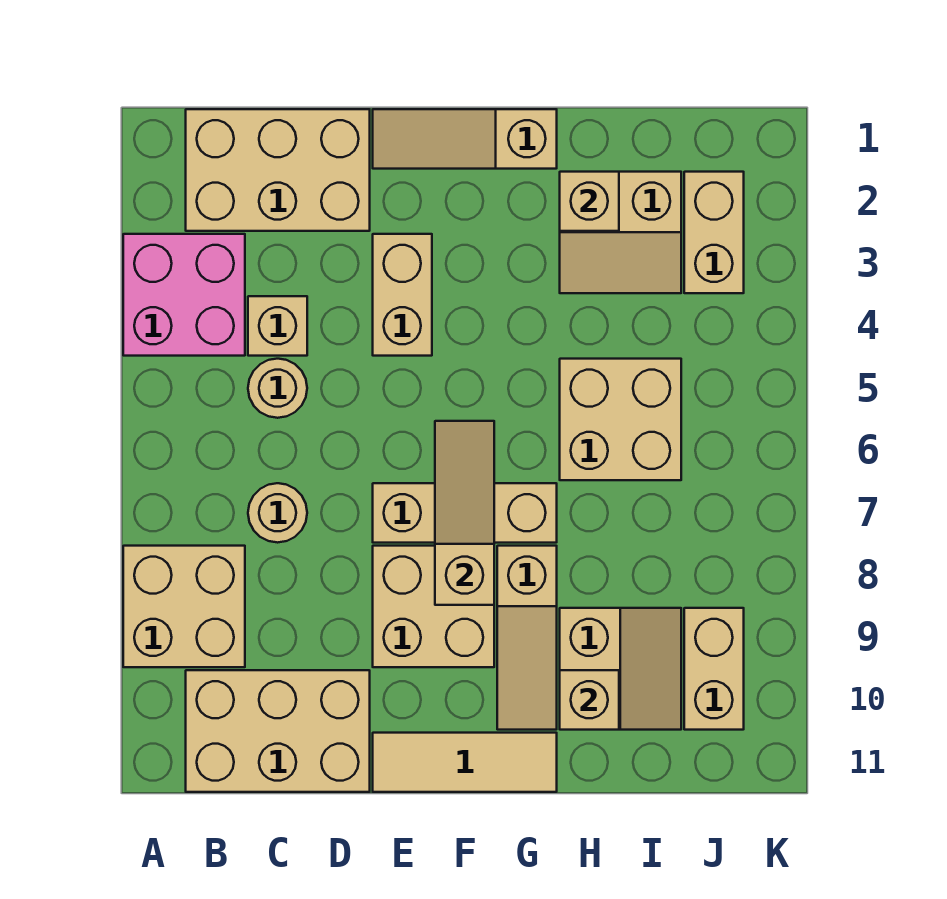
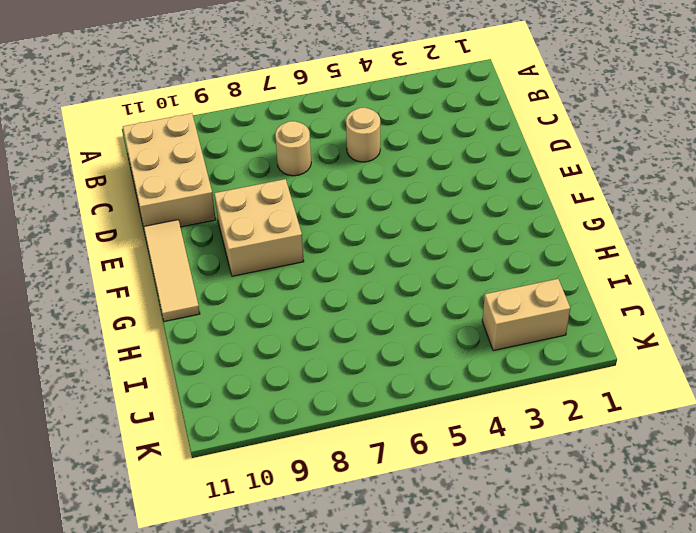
none -> pink 2x2 brick [123,234,245,356]
none -> tan 2x2 brick [123,546,245,667]
none -> tan 2x3 brick [186,109,370,231]

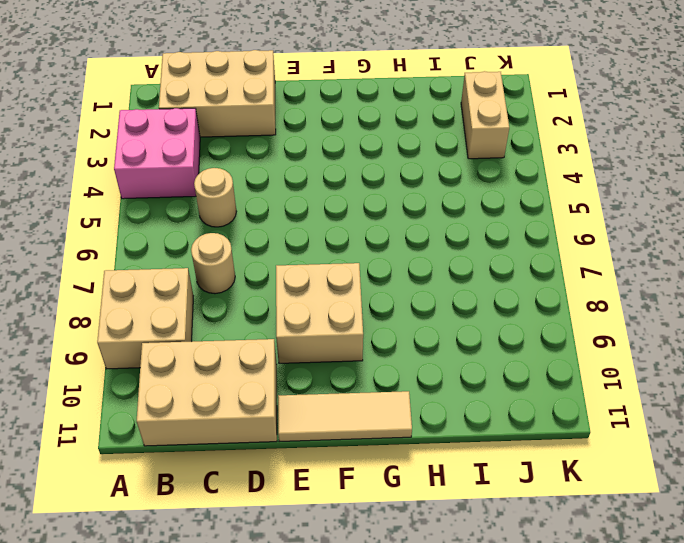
none -> tan 1x1 brick [248,296,307,356]
none -> tan 1x3 slope [373,109,557,169]
none -> tan 1x2 brick [373,234,432,356]

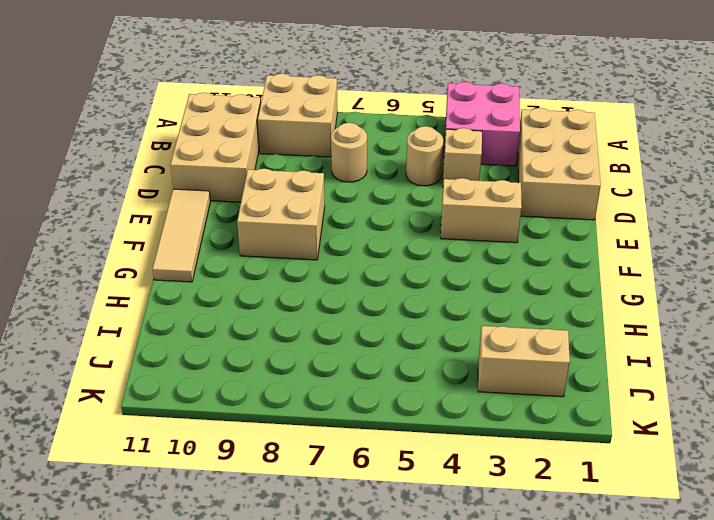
none -> tan 1x3 slope [373,109,557,169]
none -> tan 1x3 brick [373,483,557,543]
none -> tan 1x3 slope [497,546,557,730]

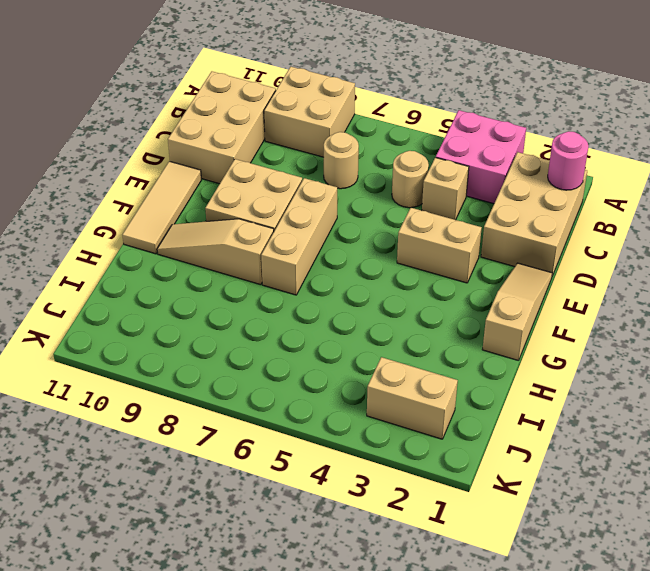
pink 1x1 round brick [548,131,589,190] -> none
none -> tan 2x2 slope [560,172,681,293]
none -> tan 2x2 brick [560,359,681,480]
none -> tan 2x2 slope [560,608,681,730]

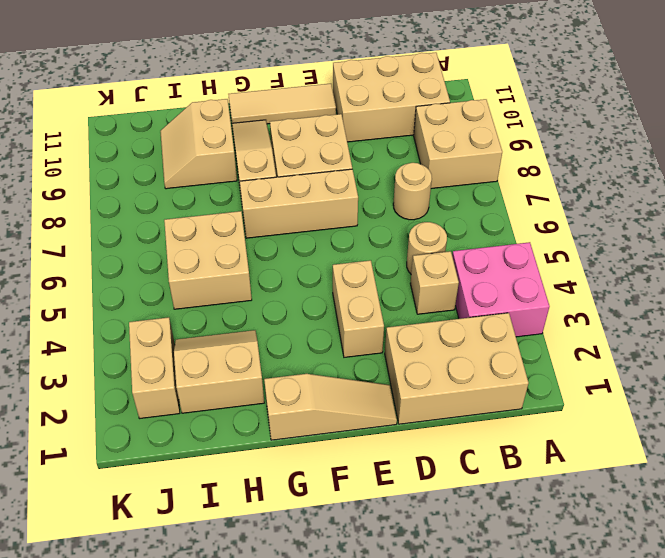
none -> tan 1x2 brick [684,608,744,730]
none -> tan 1x3 slope [435,421,494,605]
none -> tan 1x1 brick [560,172,619,231]

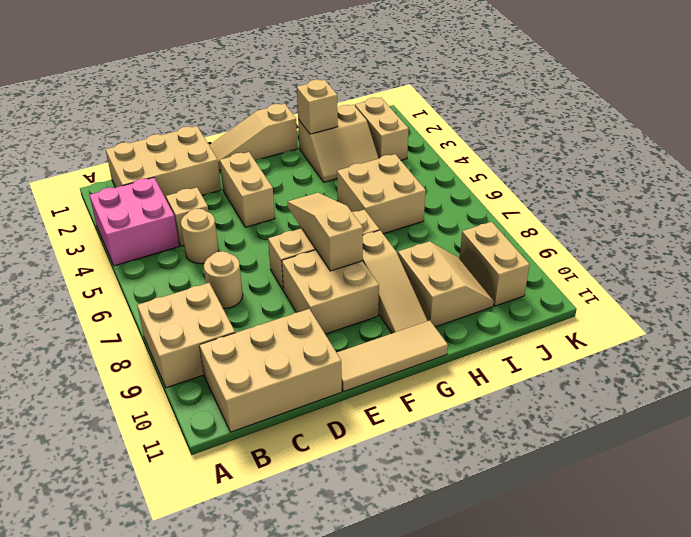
none -> tan 1x1 brick [560,670,619,730]

